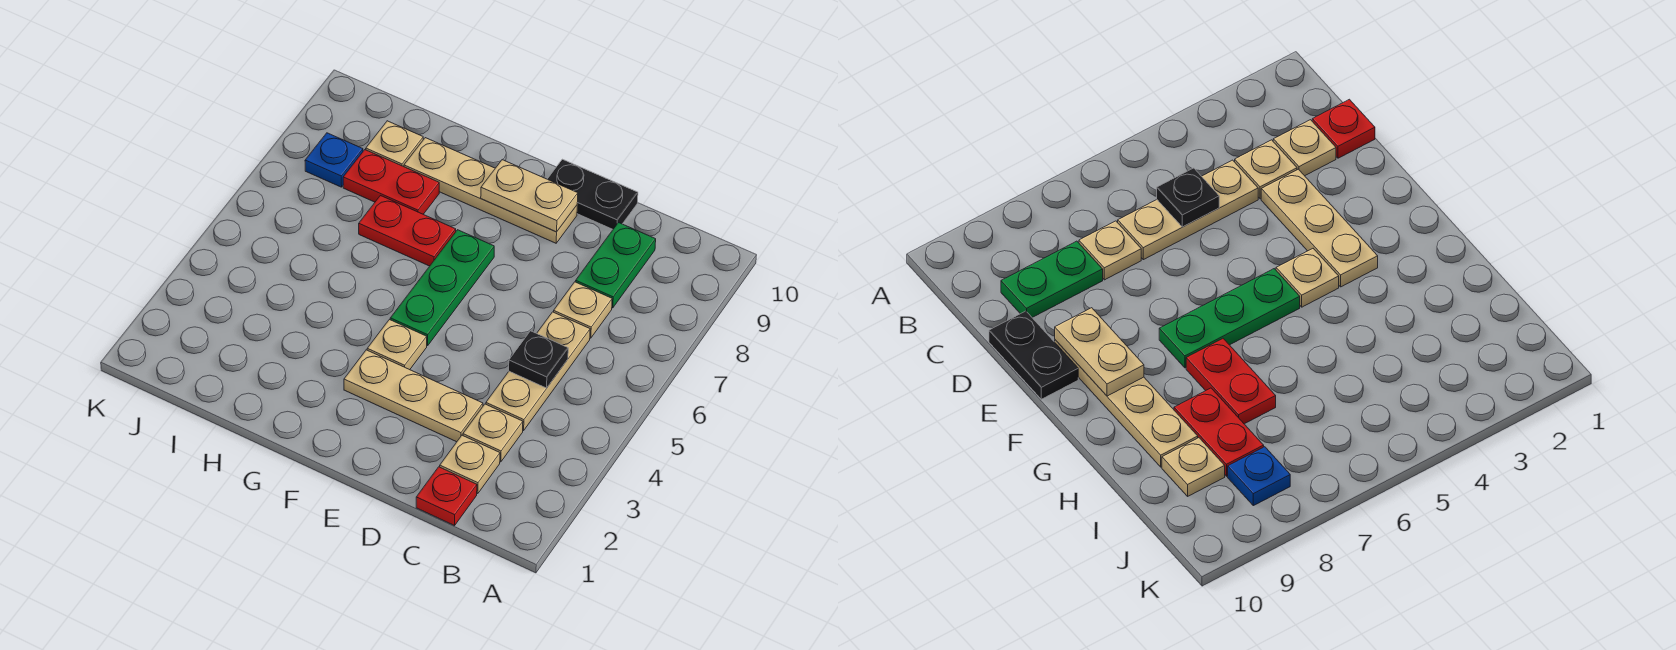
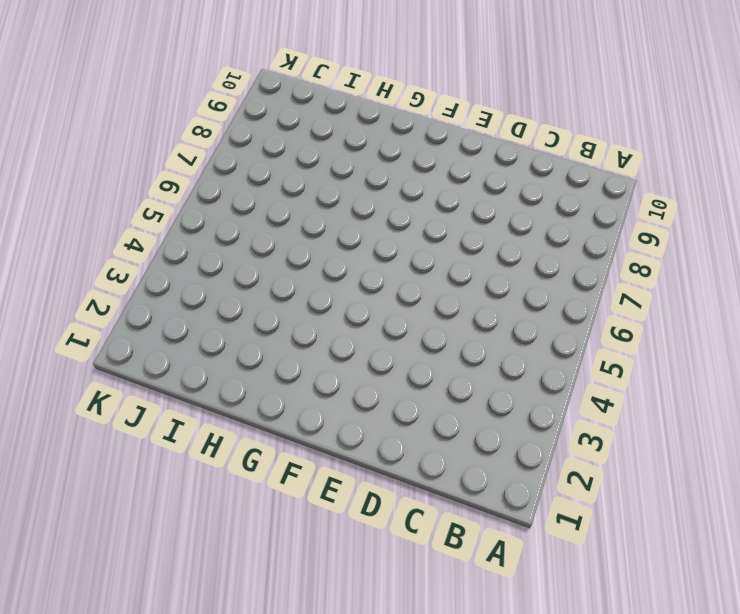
none -> red 1x1 plate [416,467,477,526]
none -> tan 1x1 plate [440,435,500,494]
none -> tan 1x1 plate [463,404,523,462]

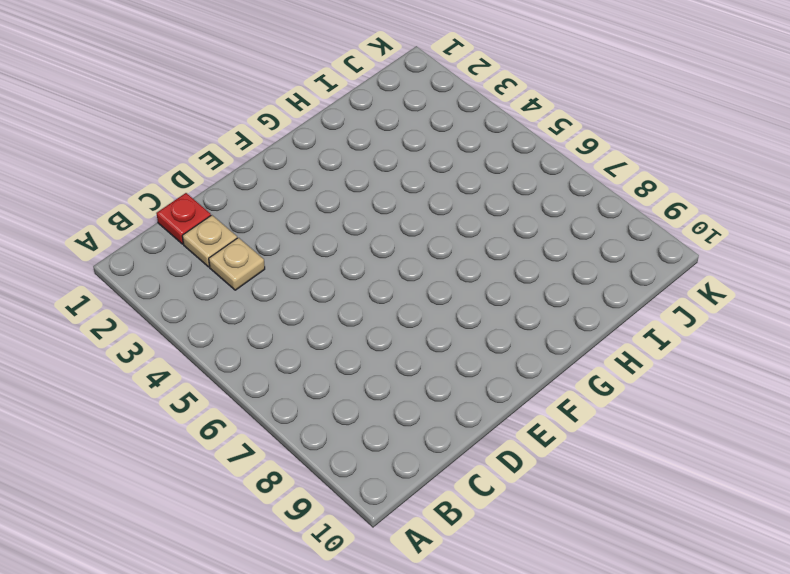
none -> tan 1x3 plate [486,312,590,431]
none -> tan 1x1 plate [554,282,612,338]
none -> green 1x2 plate [576,223,656,308]

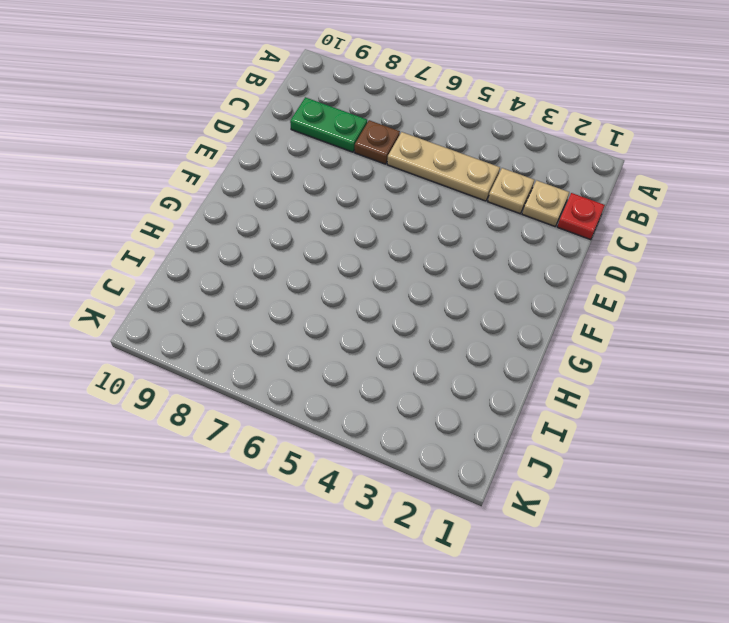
brown 1x1 plate [355,120,400,164] -> tan 1x1 plate [554,282,612,338]
none -> tan 1x3 plate [344,350,483,442]
none -> black 1x2 plate [548,159,638,229]
none -> tan 1x4 plate [404,138,577,243]

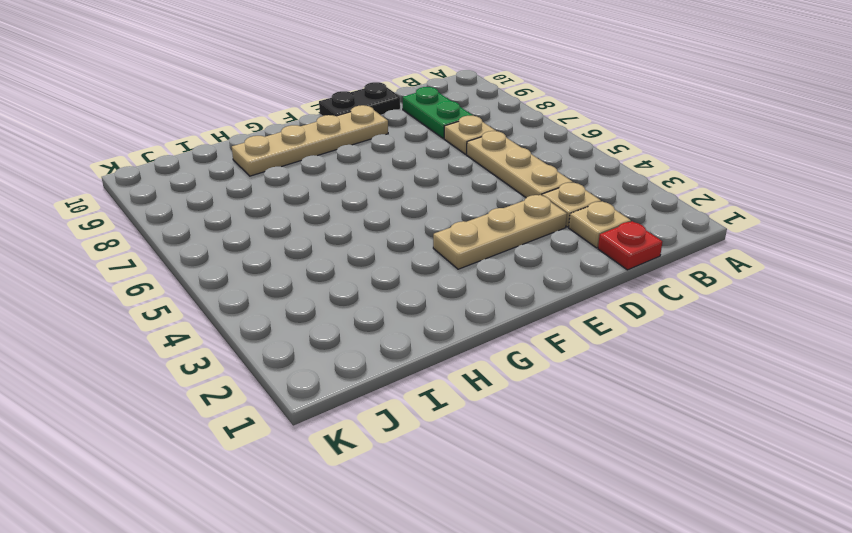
none -> tan 1x1 plate [367,320,427,370]
none -> green 1x3 plate [390,230,494,346]
none -> red 1x2 plate [359,196,456,266]

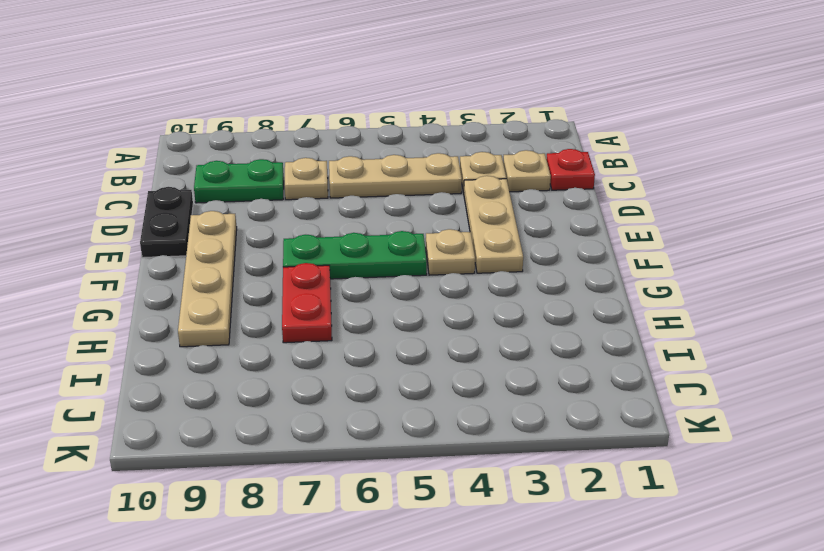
none -> red 1x2 plate [343,150,439,214]
none -> tan 1x1 plate [366,121,423,167]
none -> blue 1x1 plate [305,133,363,187]

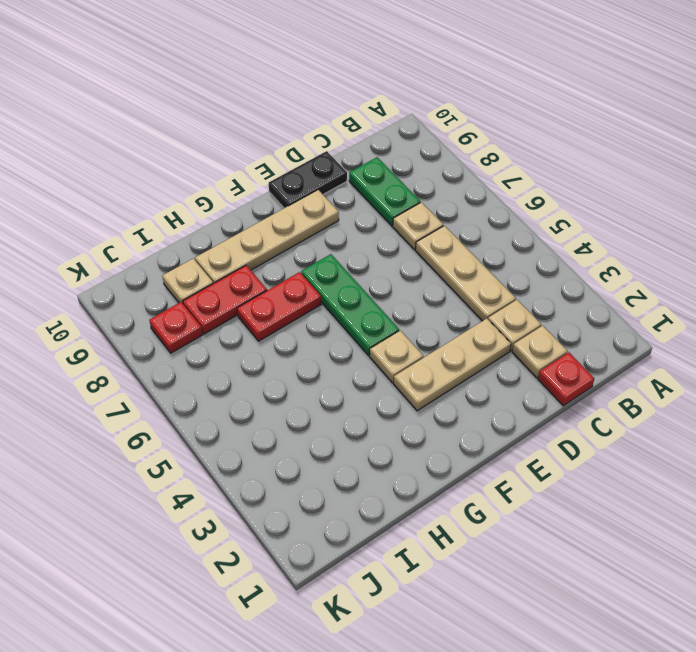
red 1x1 plate [149,302,202,353] -> blue 1x1 plate [305,133,363,187]
none -> black 1x1 plate [509,331,568,388]
none -> tan 1x2 plate [481,160,578,232]

